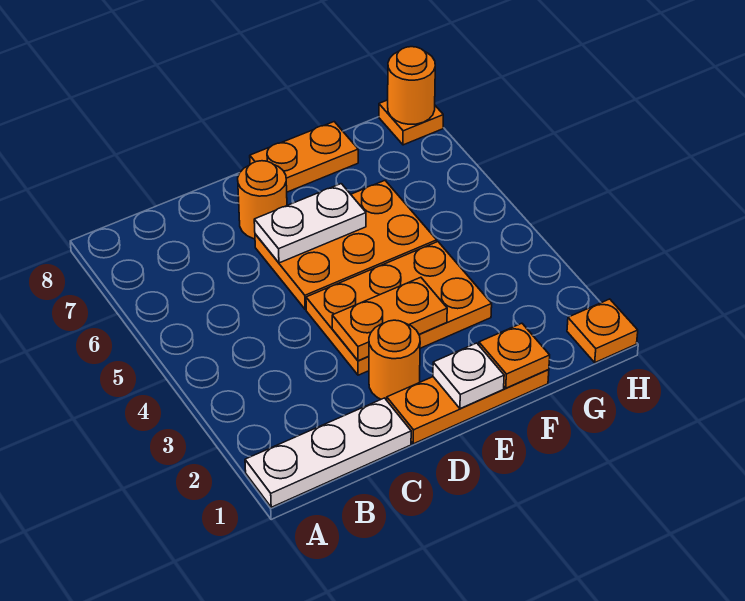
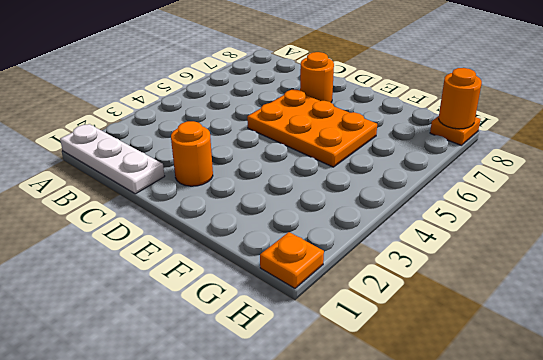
none -> orange 1x3 plate [387,370,549,444]
none -> orange 2x3 plate [306,242,492,375]
none -> orange 1x2 plate [250,122,358,192]

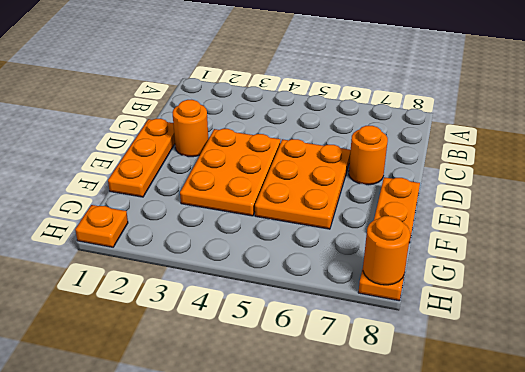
none -> white 1x3 plate [245,398,411,507]
none -> orange 1x2 plate [332,277,447,361]
none -> white 1x2 plate [254,184,366,263]

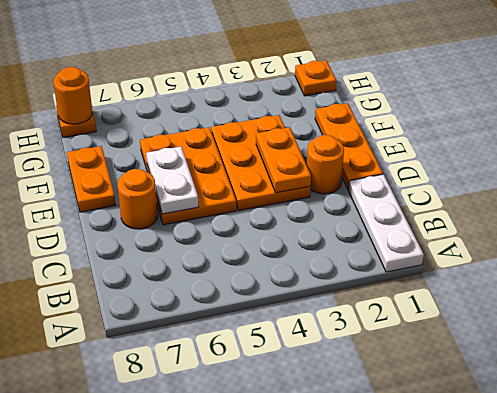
none -> white 1x1 plate [433,343,504,409]
none -> orange 1x1 plate [479,323,550,388]

